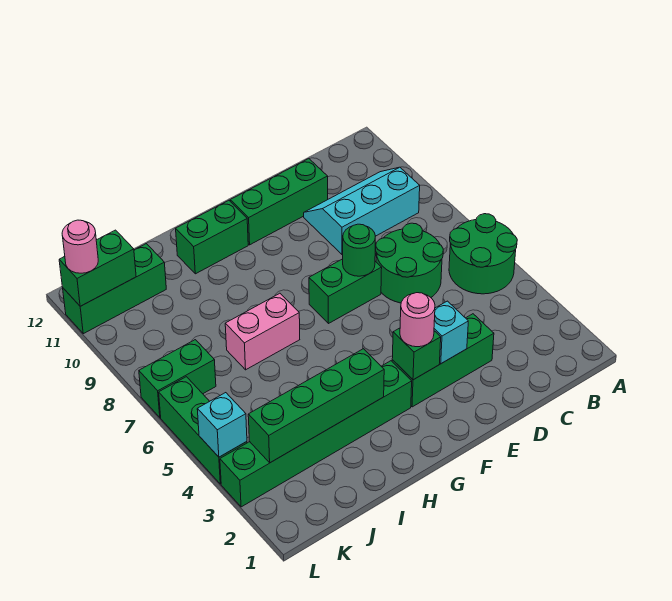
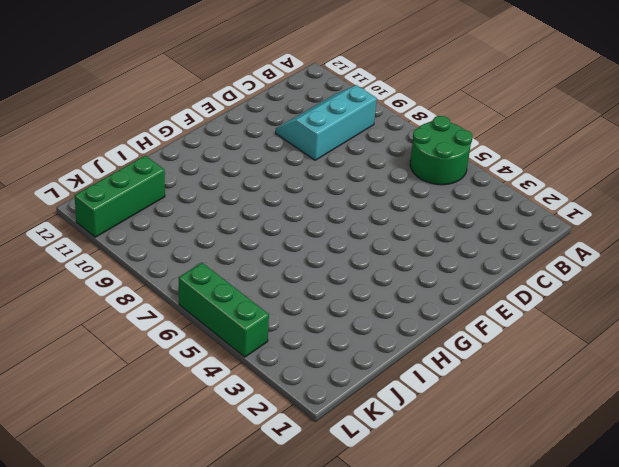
none -> green 2x2 round brick [376,223,443,303]
none -> green 1x3 brick [392,314,494,407]
none -> green 1x3 brick [230,159,328,245]

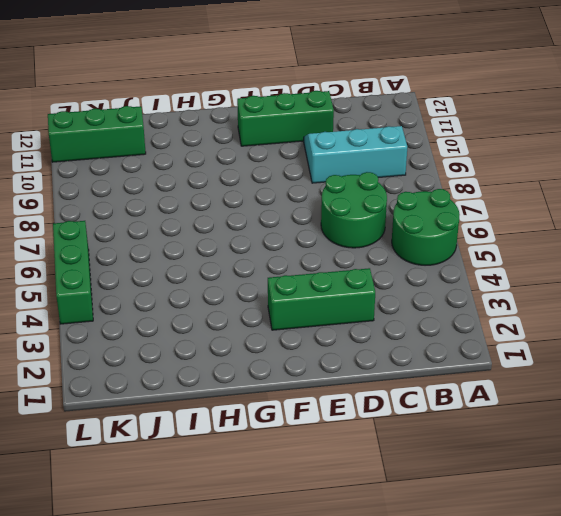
none -> green 1x2 brick [309,259,382,324]
none -> green 1x6 brick [220,361,412,507]
none -> green 1x2 brick [176,200,248,274]

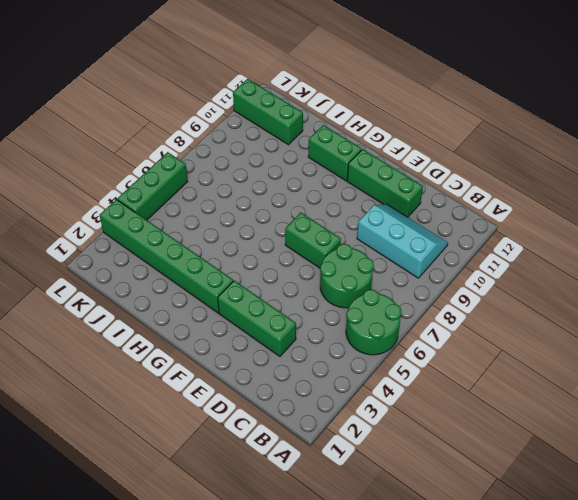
none -> pink 1x2 brick [225,293,300,370]
none -> green 1x2 brick [139,340,216,418]
none -> cyan 1x1 brick [434,301,468,364]

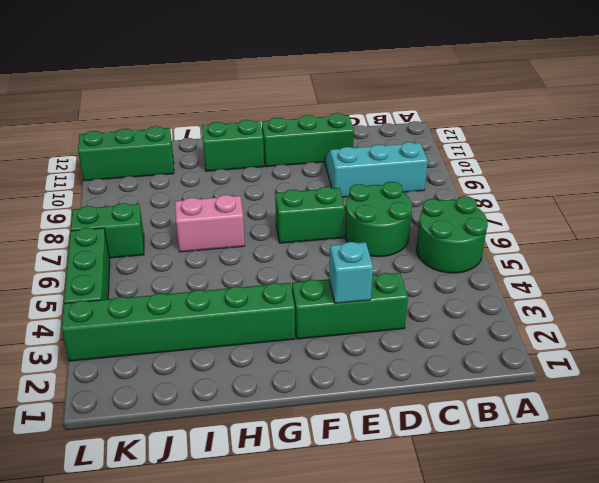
none -> green 1x1 round brick [343,224,375,276]
none -> green 1x1 brick [392,328,441,380]
none -> green 1x4 brick [248,349,384,463]

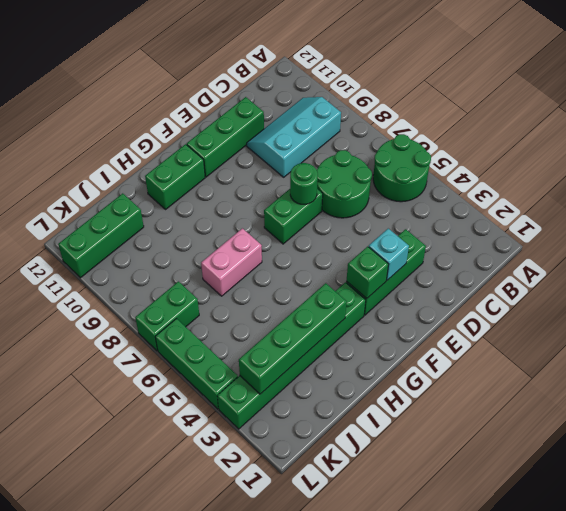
none -> green 1x2 brick [59,230,136,306]
none -> cyan 1x1 brick [197,393,247,457]
none -> pink 1x1 round brick [400,293,435,347]

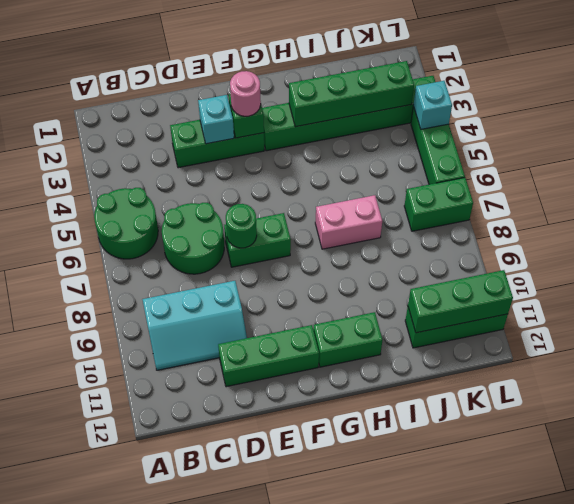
green 1x3 brick [408,270,513,333] -> green 1x2 brick [59,230,136,306]
none -> pink 1x1 round brick [62,220,98,273]

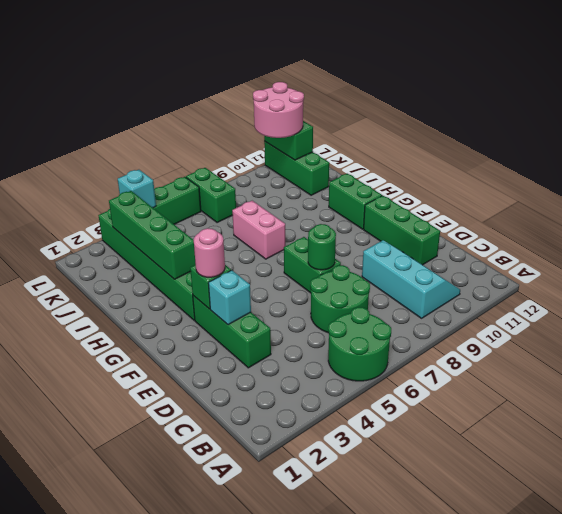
pink 2x2 round brick [253,82,304,138] -> pink 1x1 round brick [62,220,98,273]

